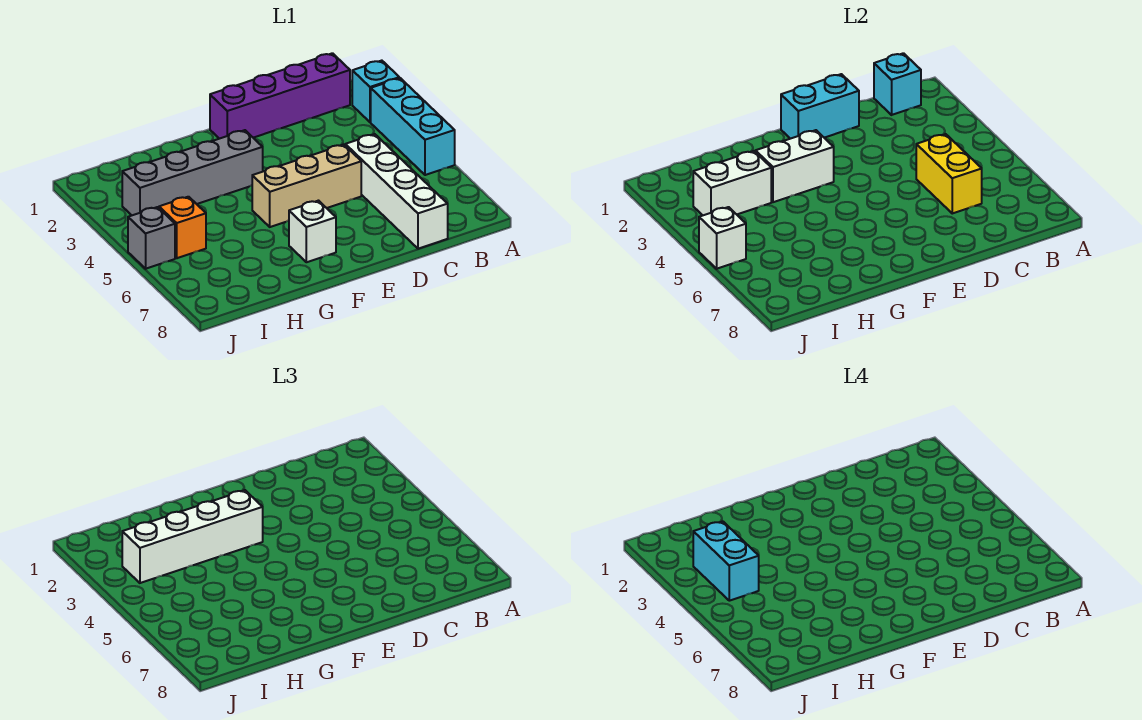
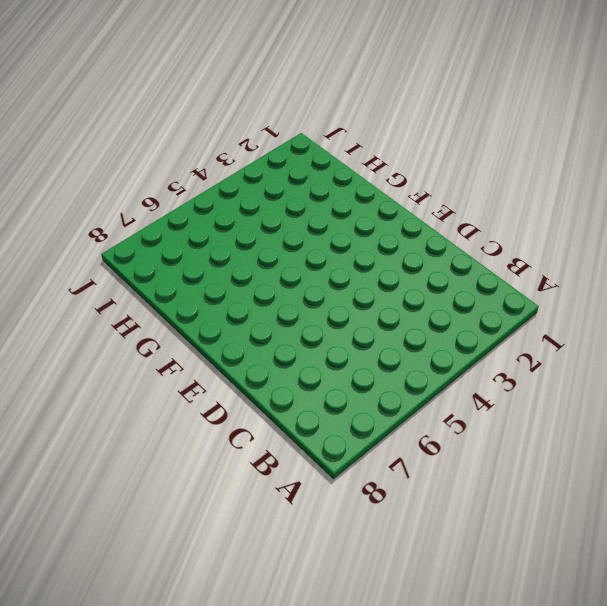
none -> cyan 1x1 brick [352,61,399,122]
none -> cyan 1x3 brick [371,78,455,175]
none -> purple 1x4 brick [210,53,350,139]

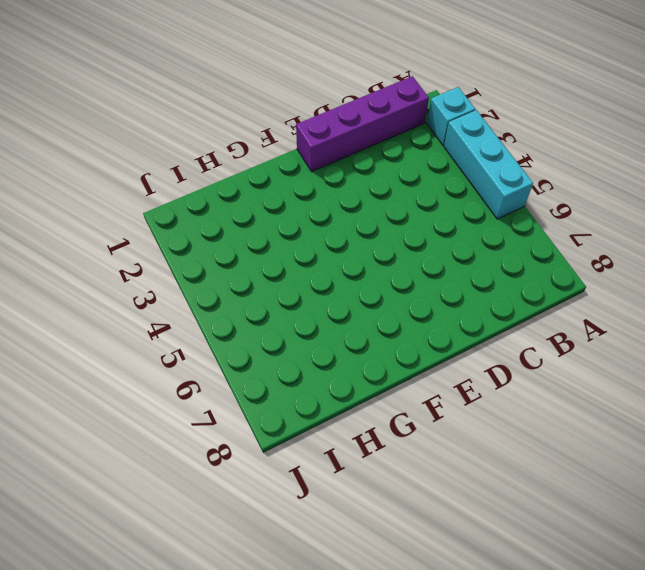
none -> white 1x4 brick [345,134,448,249]
none -> tan 1x3 brick [252,145,361,227]
none -> grey 1x4 brick [122,130,263,215]

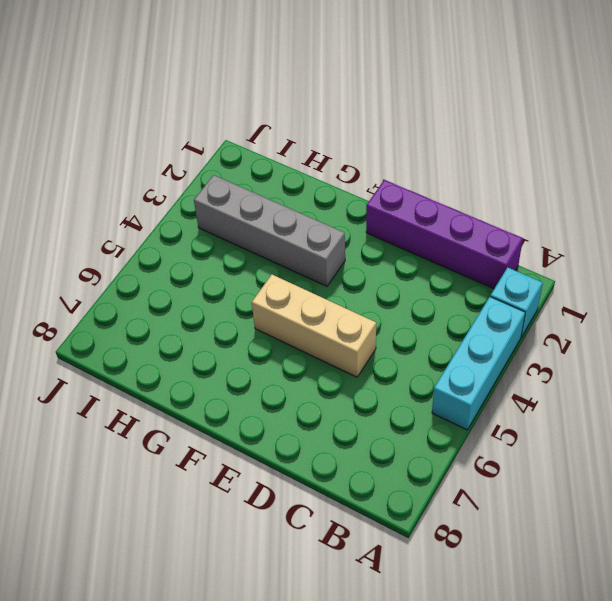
none -> white 1x4 brick [345,134,448,249]
none -> white 1x1 brick [289,201,336,262]
none -> orange 1x1 brick [159,197,206,258]

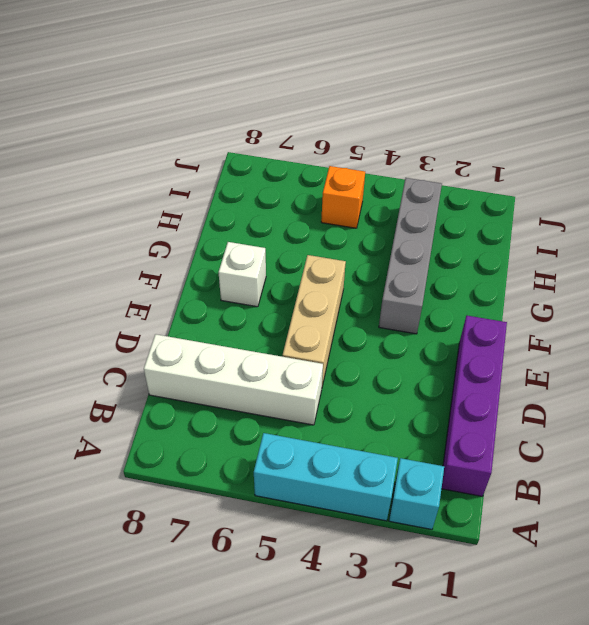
none -> grey 1x1 brick [128,207,175,269]
none -> cyan 1x1 brick [874,53,921,115]
none -> yellow 1x2 brick [916,134,982,213]

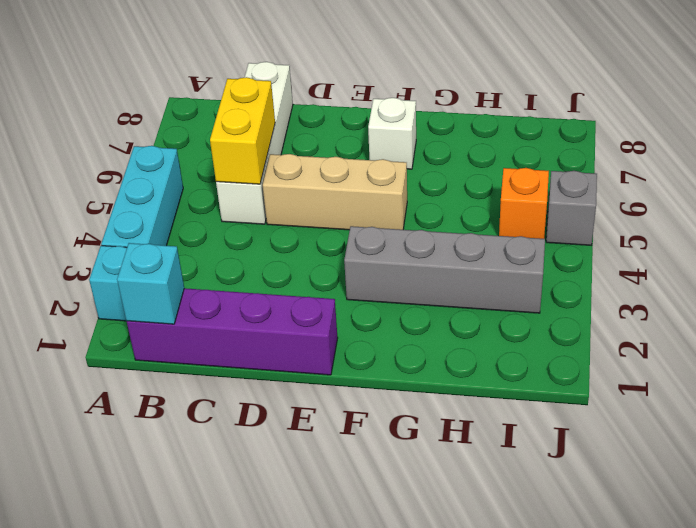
none -> cyan 1x2 brick [781,74,859,139]
none -> white 1x2 brick [755,130,834,202]
none -> white 1x2 brick [693,151,771,215]

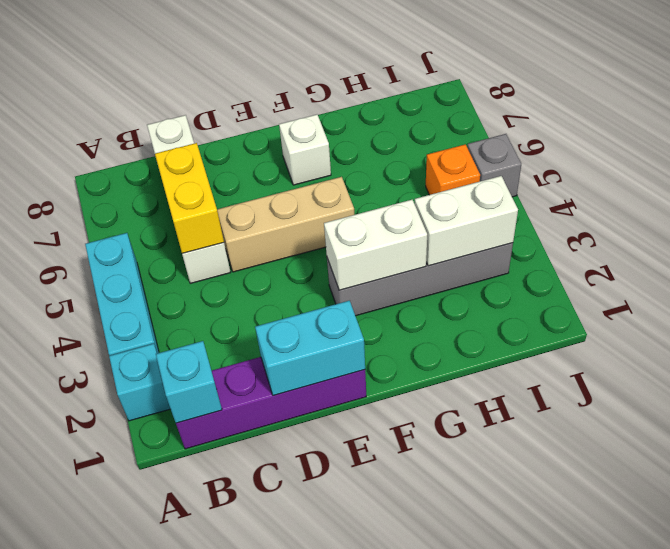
none -> white 1x1 brick [699,207,746,269]
none -> white 1x4 brick [122,490,263,583]
none -> cyan 1x2 brick [693,521,759,601]

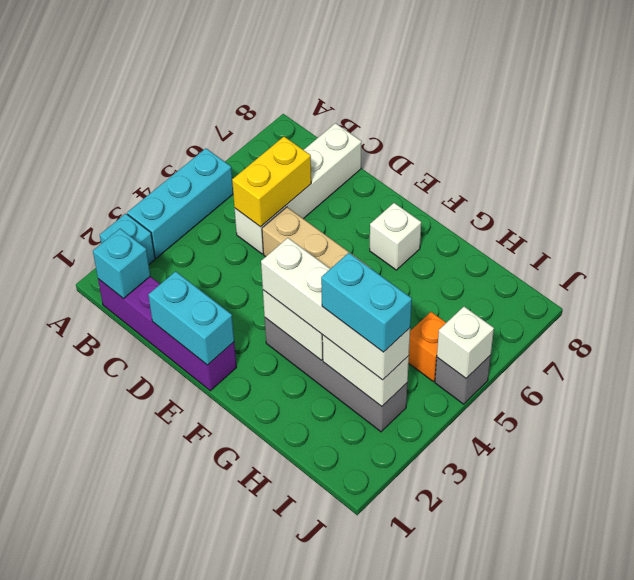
cyan 1x2 brick [321,253,412,352] -> cyan 1x2 brick turned to [693,521,759,601]

